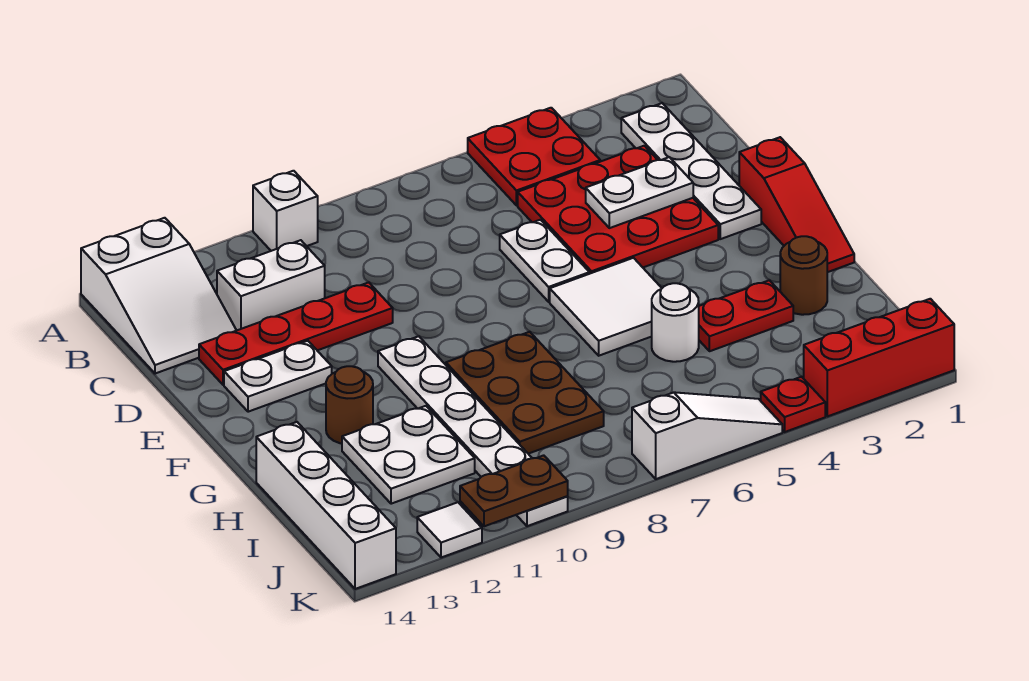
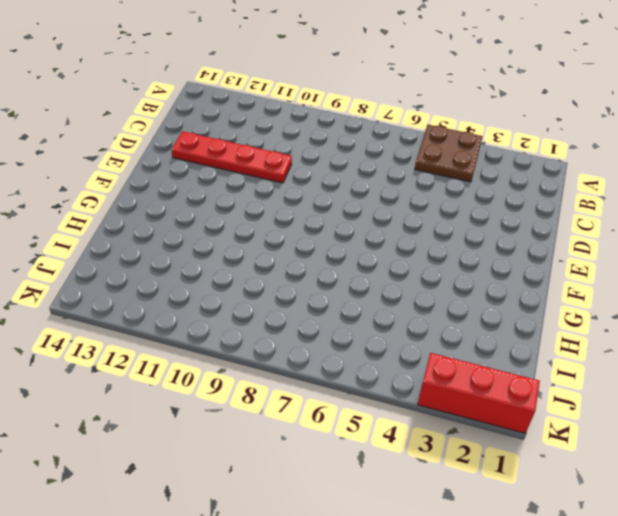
brown 2x2 plate [415,125,483,182] -> red 2x2 plate [468,108,600,205]
none -> white 1x1 brick [253,171,318,251]
none -> white 2x3 slope [81,218,237,374]
none -> white 1x4 plate [621,103,761,239]

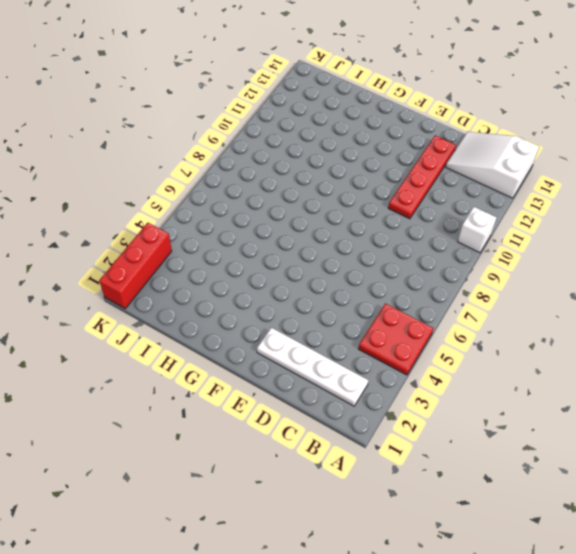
none -> red 3x3 plate [518,146,718,274]
none -> white 1x2 brick [217,240,325,330]
none -> white 1x2 plate [500,220,589,302]

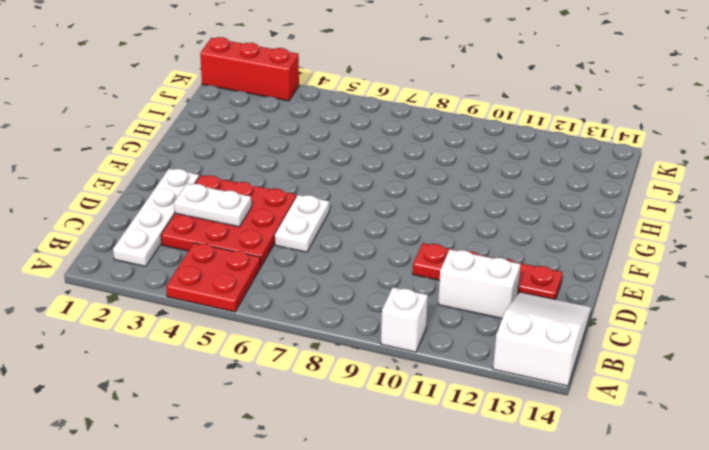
none -> red 1x3 slope [739,137,854,272]
none -> white 1x2 plate [224,341,332,412]
none -> white 2x2 tile [550,258,662,356]

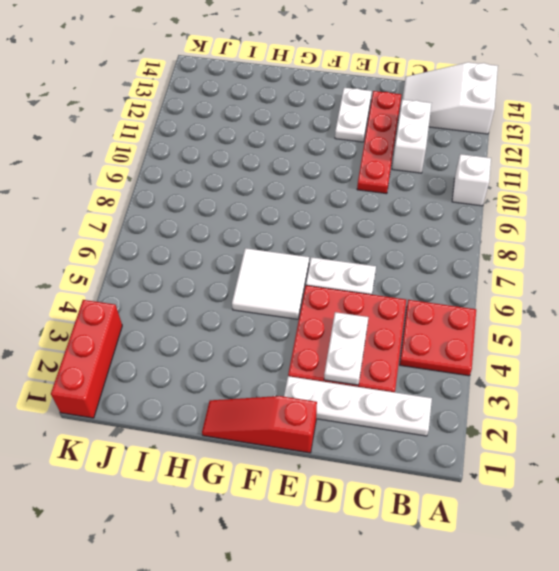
none -> white 1x6 plate [378,336,568,526]
none -> brown 2x3 plate [446,332,604,454]
none -> brown 1x1 round brick [326,366,373,444]

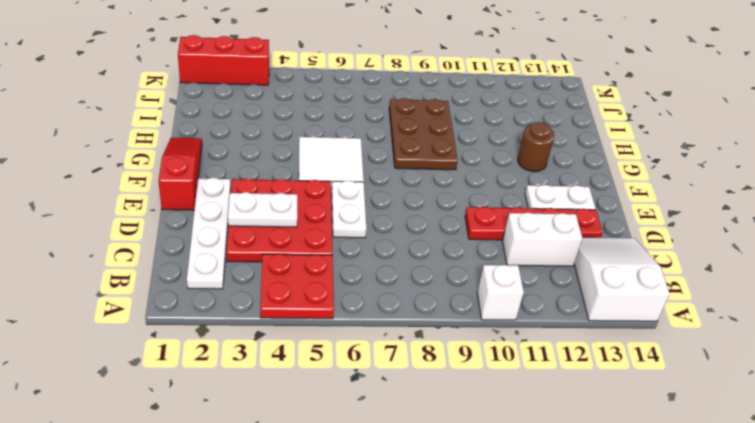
none -> white 1x6 plate [378,336,568,526]
none -> brown 1x1 round brick [780,236,827,315]
none -> red 1x2 plate [699,280,793,351]

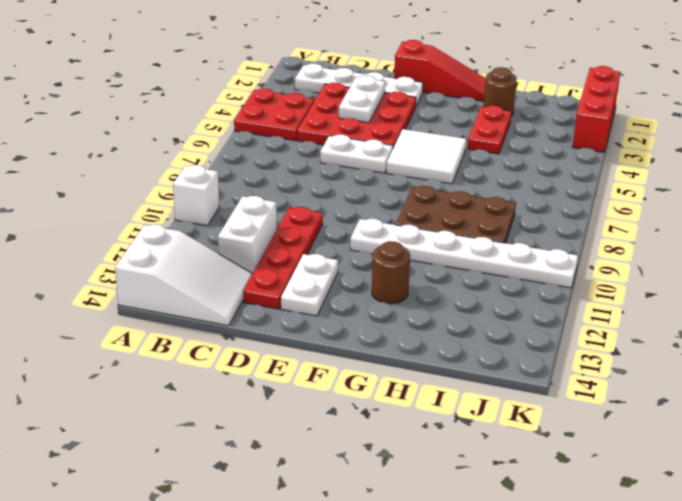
none -> white 1x1 round brick [652,283,699,362]
none -> white 2x2 plate [342,406,475,504]
none -> white 1x4 brick [256,422,396,589]

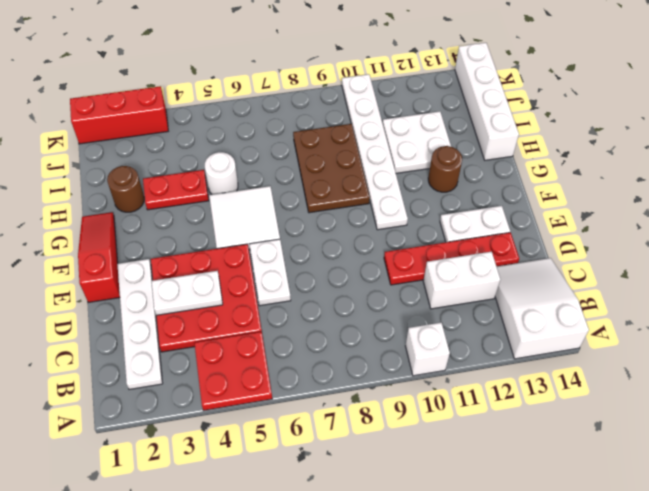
none -> red 1x1 plate [761,377,825,432]
none -> white 1x3 slope [632,392,782,479]
none -> white 1x1 tile [417,502,482,558]

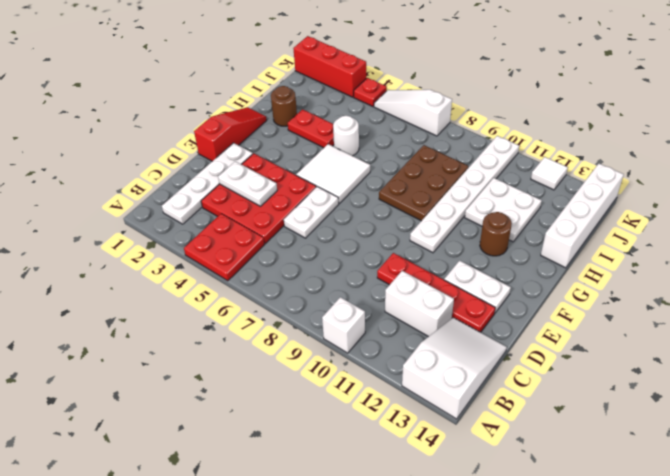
none -> brown 1x2 plate [460,455,568,526]

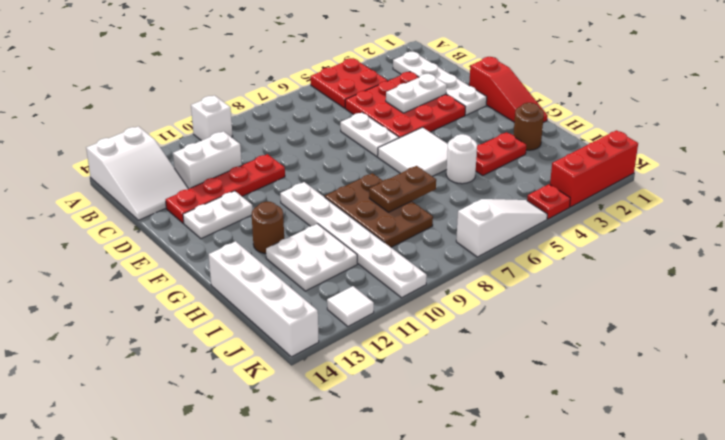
brown 1x2 plate [369,166,436,212] -> brown 1x2 plate moved to [460,455,568,526]

